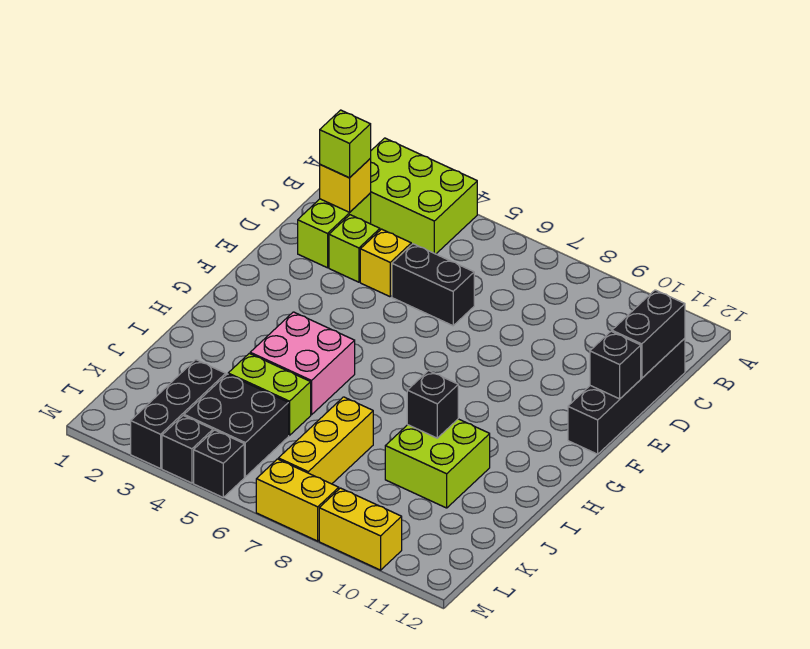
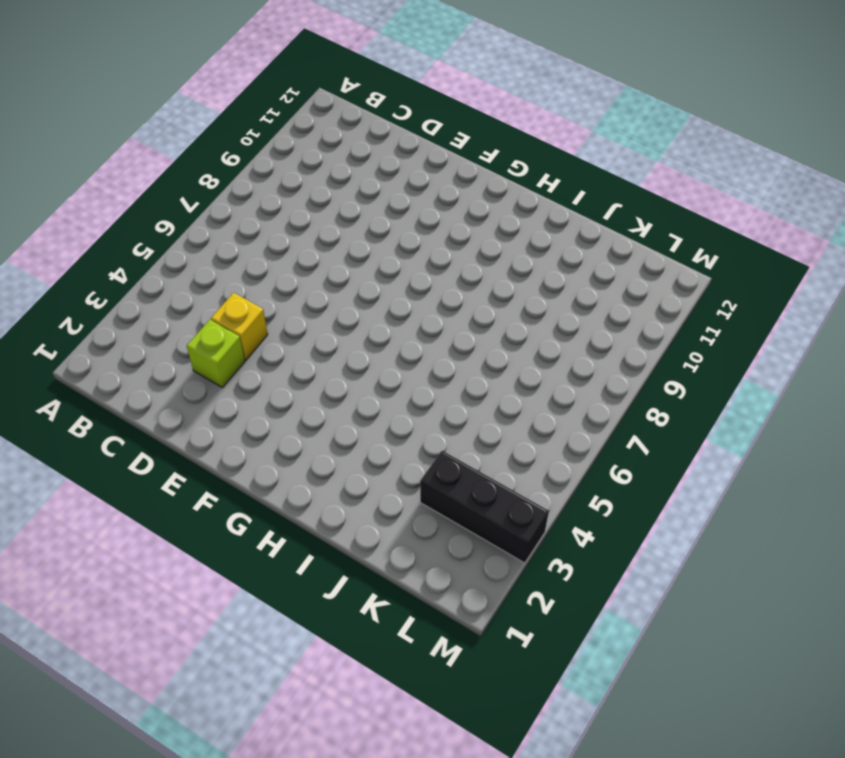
none -> lime 2x3 brick [370,138,477,254]
none -> lime 1x2 brick [298,193,371,268]
none -> black 1x4 brick [568,338,685,454]

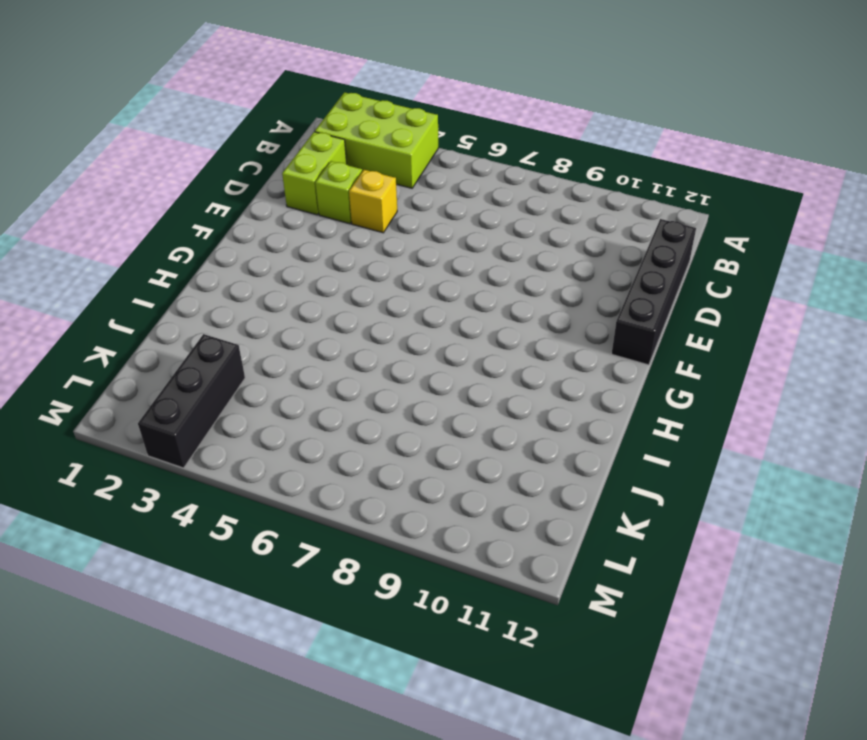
none -> black 1x2 brick [392,244,474,326]
none -> pink 2x2 brick [250,312,355,415]
none -> lime 2x2 brick [385,419,490,508]

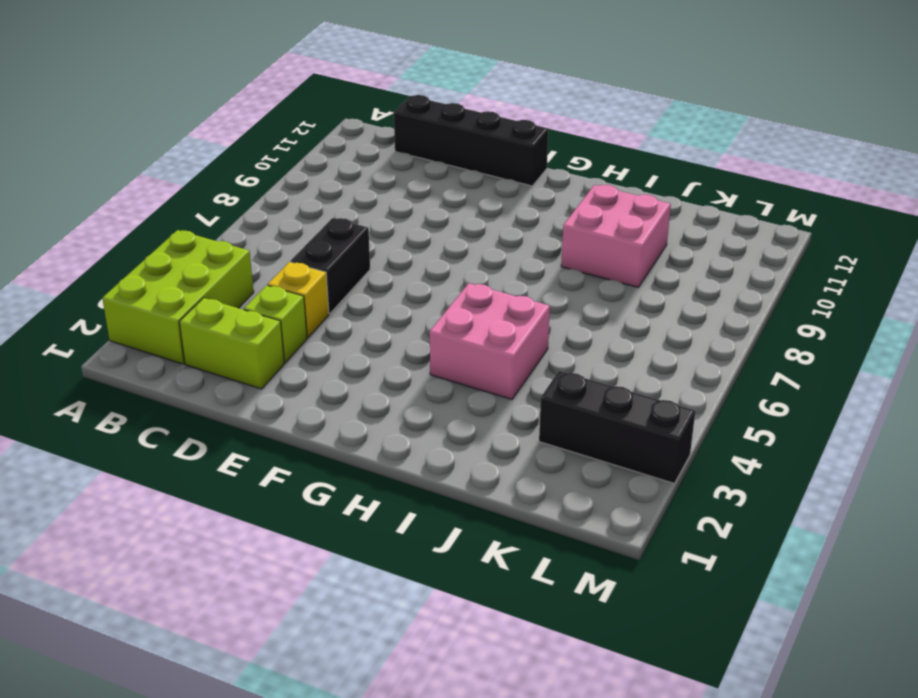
pink 2x2 brick [561,185,671,287] -> lime 2x2 brick [385,419,490,508]
none -> lime 1x2 brick [228,353,311,435]
none -> yellow 1x3 brick [278,397,373,484]
none -> black 2x2 brick [184,374,289,477]

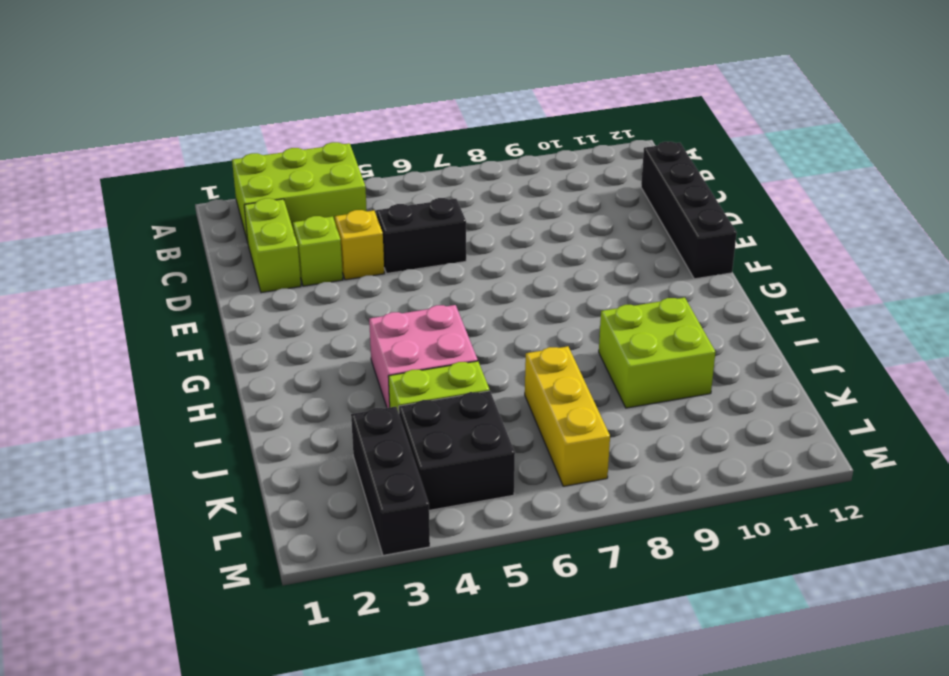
none -> black 1x1 brick [162,416,213,483]
none -> black 1x1 brick [194,430,244,497]
none -> yellow 1x2 brick [256,459,339,541]

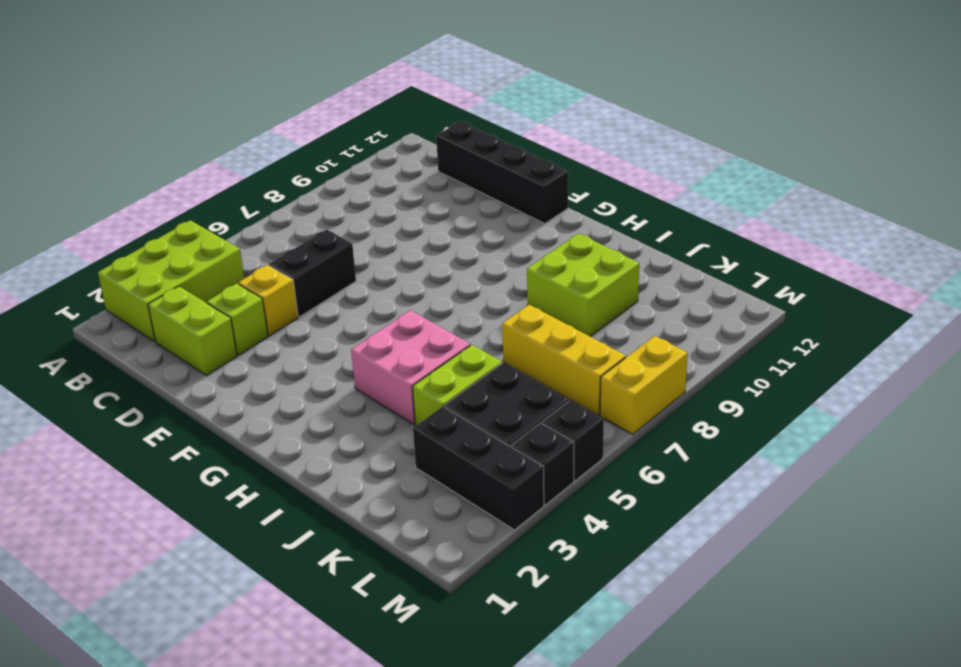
none -> yellow 1x2 brick [319,488,402,570]
none -> yellow 1x1 brick [320,159,371,212]
none -> black 1x2 brick [612,290,685,378]

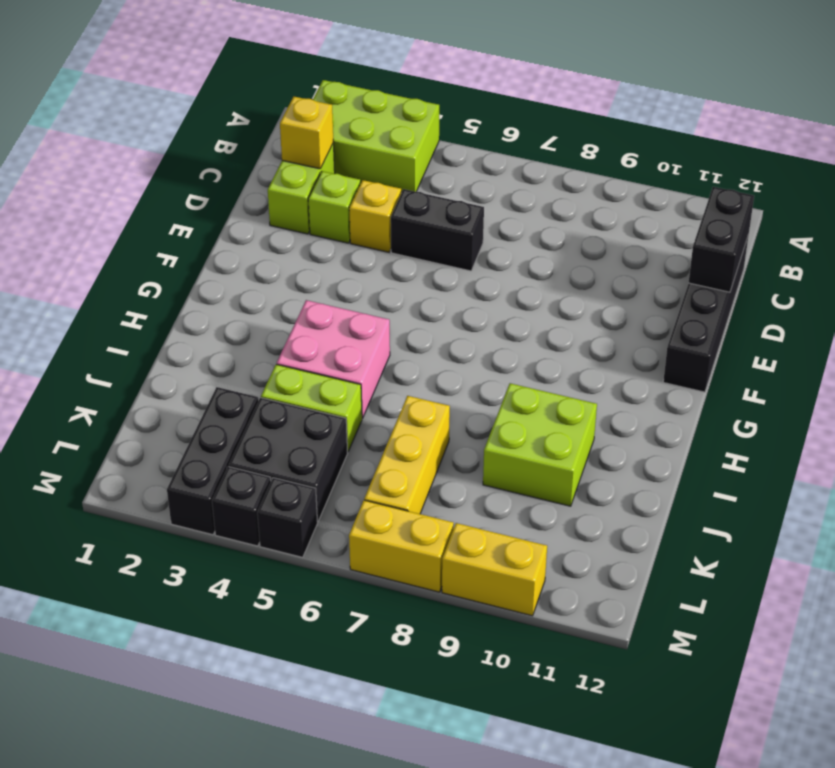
none -> black 1x1 brick [590,331,641,399]
none -> black 1x1 brick [407,371,458,438]
none -> lime 1x1 brick [320,110,371,178]

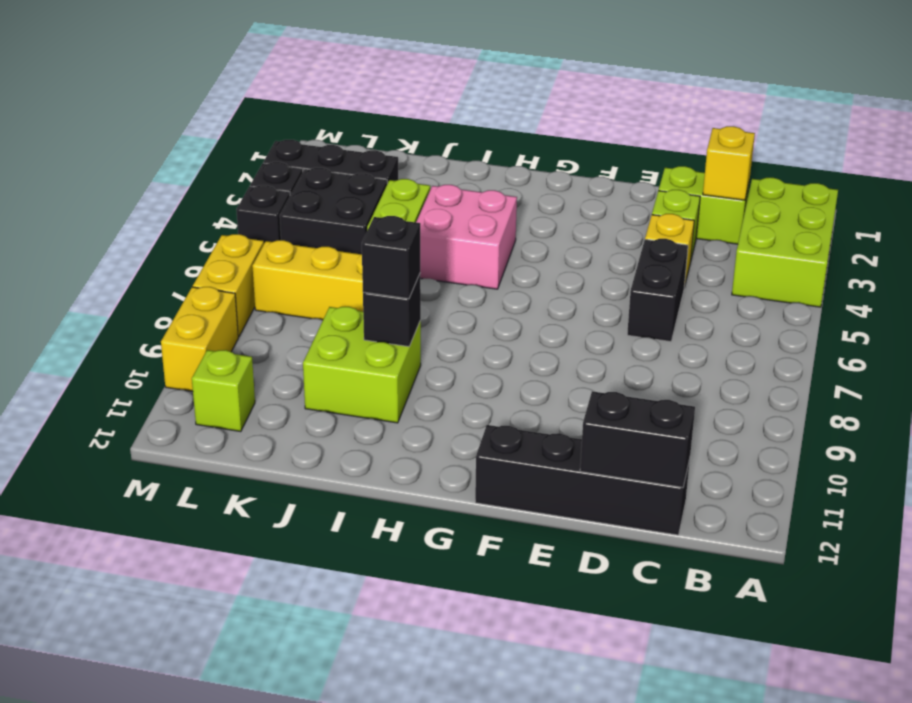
black 1x1 brick [362,216,420,299] -> black 1x1 brick moved to [590,331,641,399]
lime 1x1 brick [192,350,255,432] -> lime 1x1 brick moved to [320,110,371,178]

